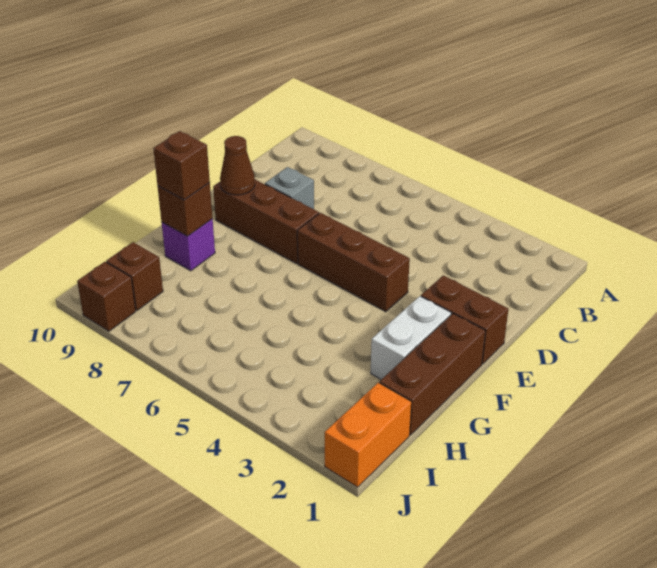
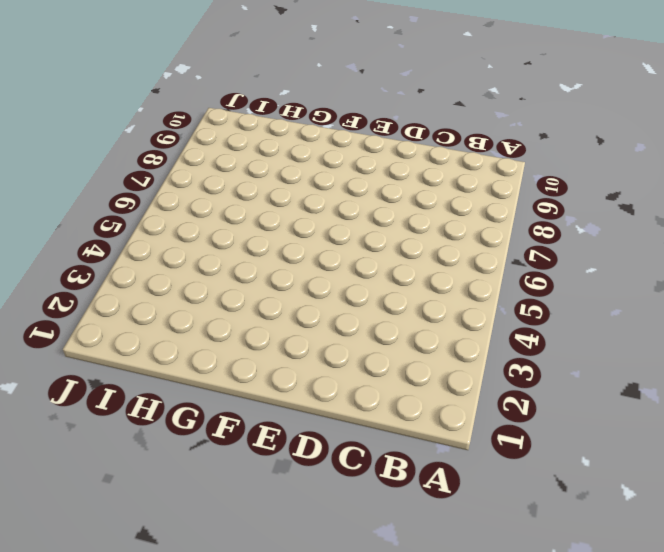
none -> grey 1x1 brick [265,167,314,209]
none -> brown 1x2 brick [421,275,508,364]
none -> brown 1x3 brick [297,213,410,312]

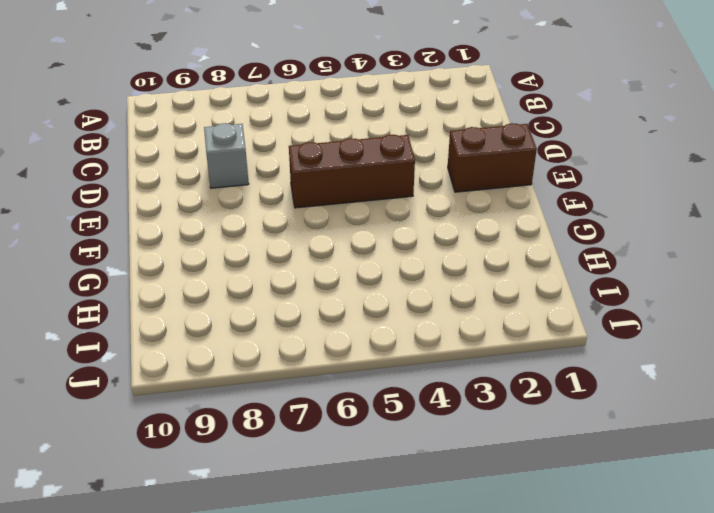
none -> brown 1x3 brick [213,180,319,264]
none -> brown 1x3 brick [379,314,486,435]
none -> white 1x2 brick [371,296,451,379]

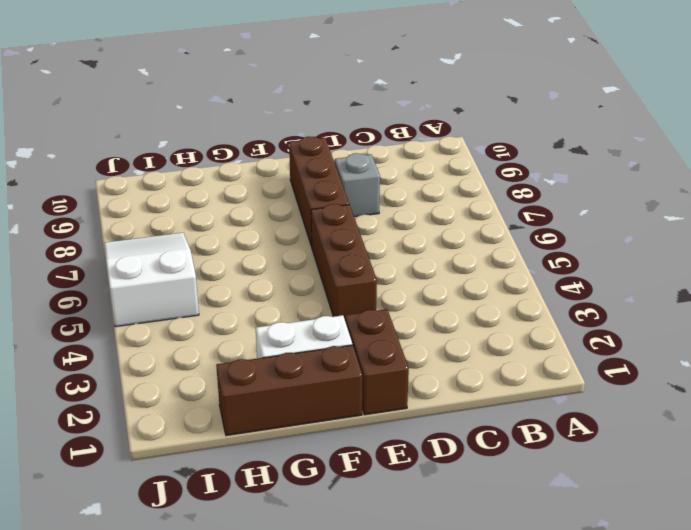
white 2x3 slope [104,233,199,327] -> none
none -> purple 1x1 brick [162,219,215,271]
none -> orange 1x2 brick [325,383,412,487]
none -> brown 1x1 brick [106,242,163,310]

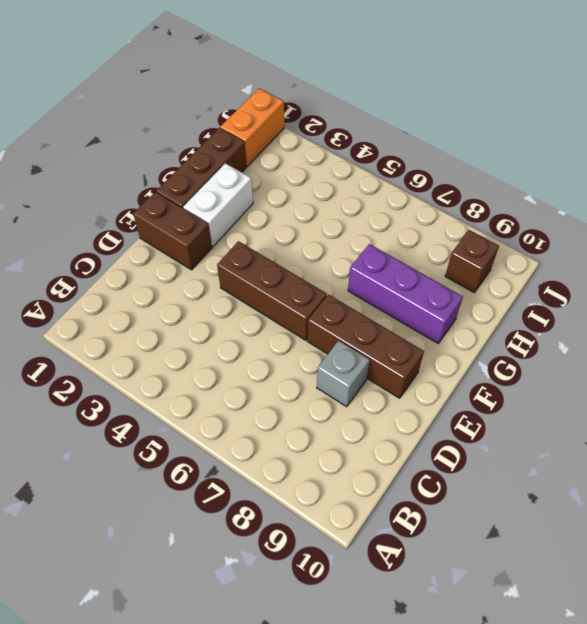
purple 1x3 brick [348,244,463,344] -> purple 1x1 brick [162,219,215,271]
none -> brown 1x1 brick [77,262,136,331]
none -> brown 1x1 cone [220,136,255,195]
none -> brown 1x1 brick [158,182,213,236]

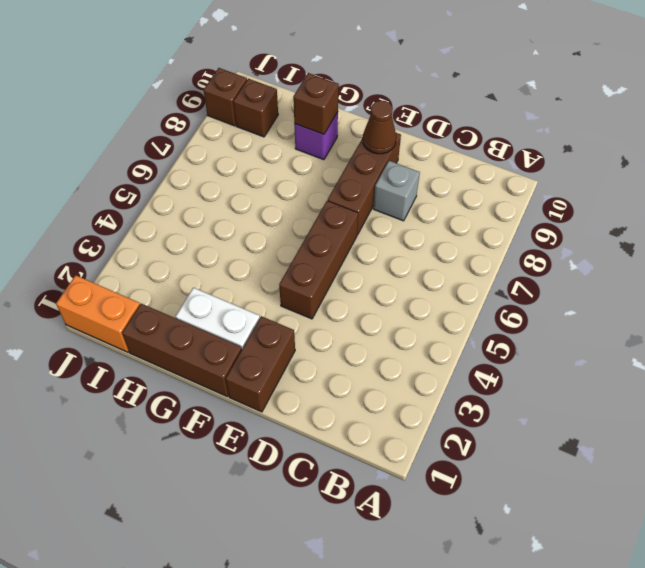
none -> brown 1x1 brick [153,131,210,200]

